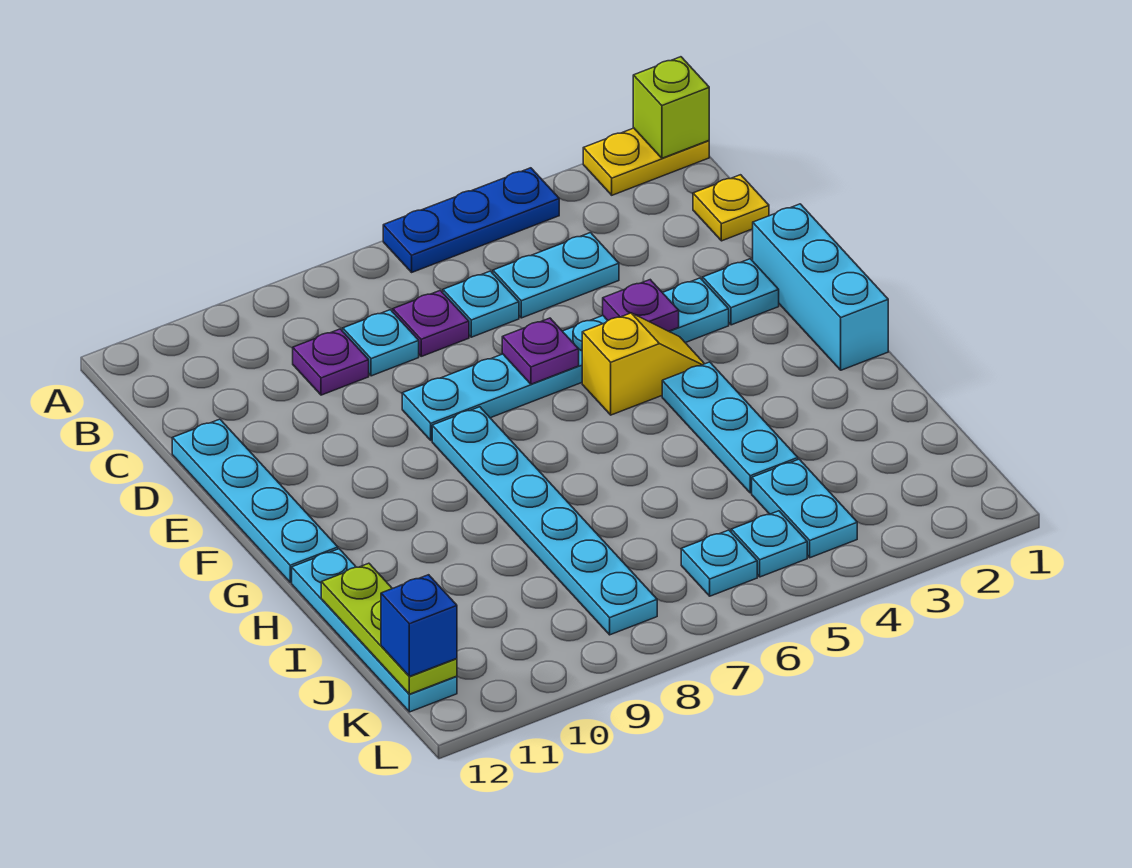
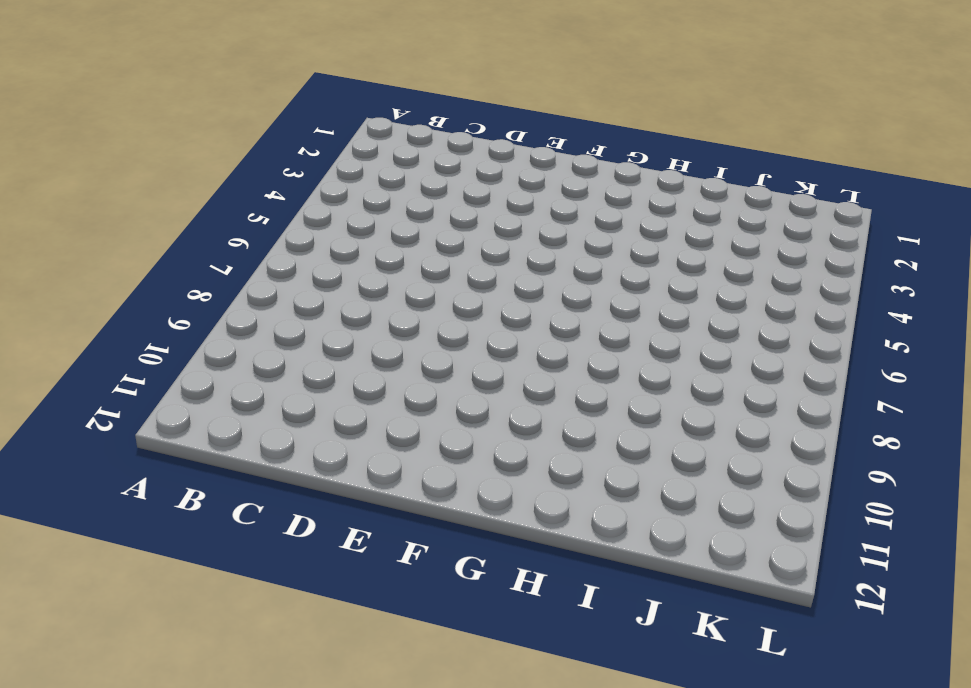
none -> yellow 1x2 plate [583,128,709,195]
none -> blue 1x3 plate [383,168,559,272]
none -> yellow 1x1 plate [693,175,769,241]

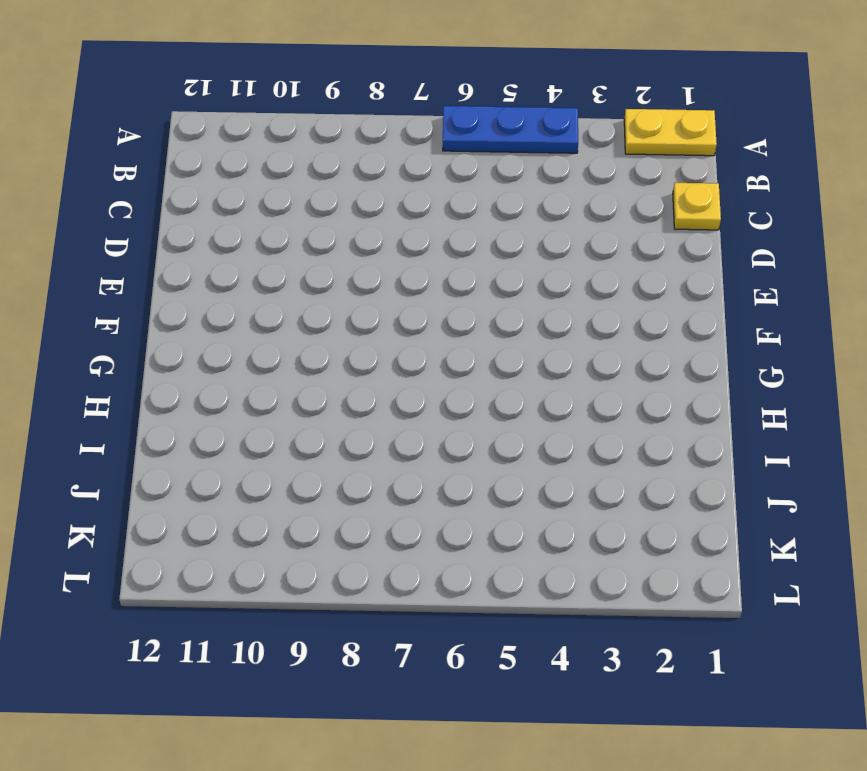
none -> cyan 1x2 plate [493,233,619,318]
none -> cyan 1x1 plate [443,271,519,337]
none -> purple 1x1 plate [393,290,469,356]

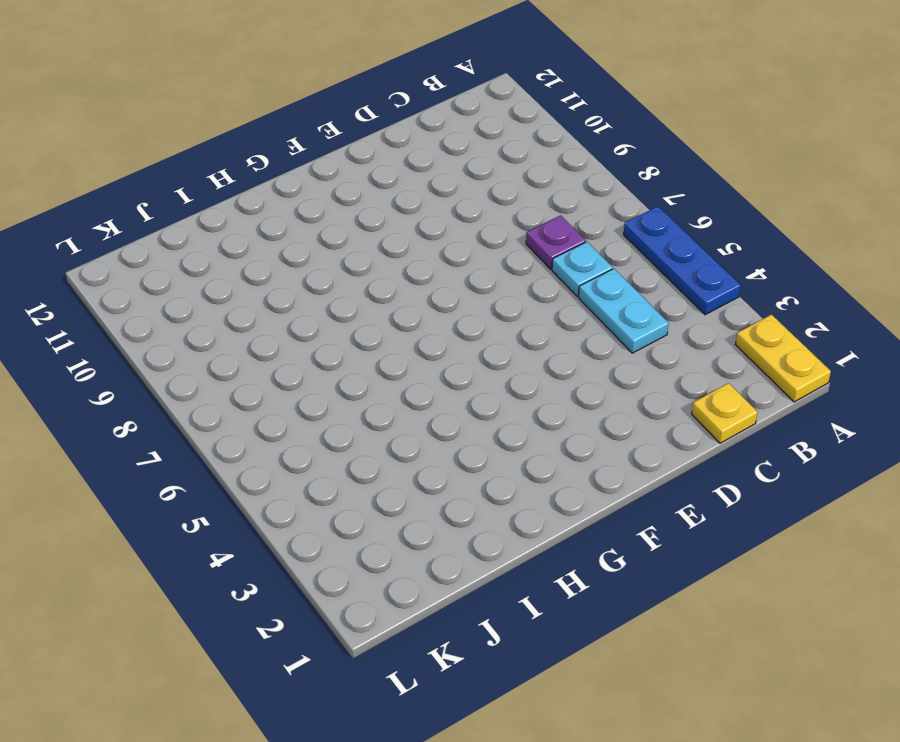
none -> cyan 1x1 plate [343,310,419,376]
none -> purple 1x1 plate [293,329,369,395]
none -> cyan 1x4 plate [172,419,338,582]

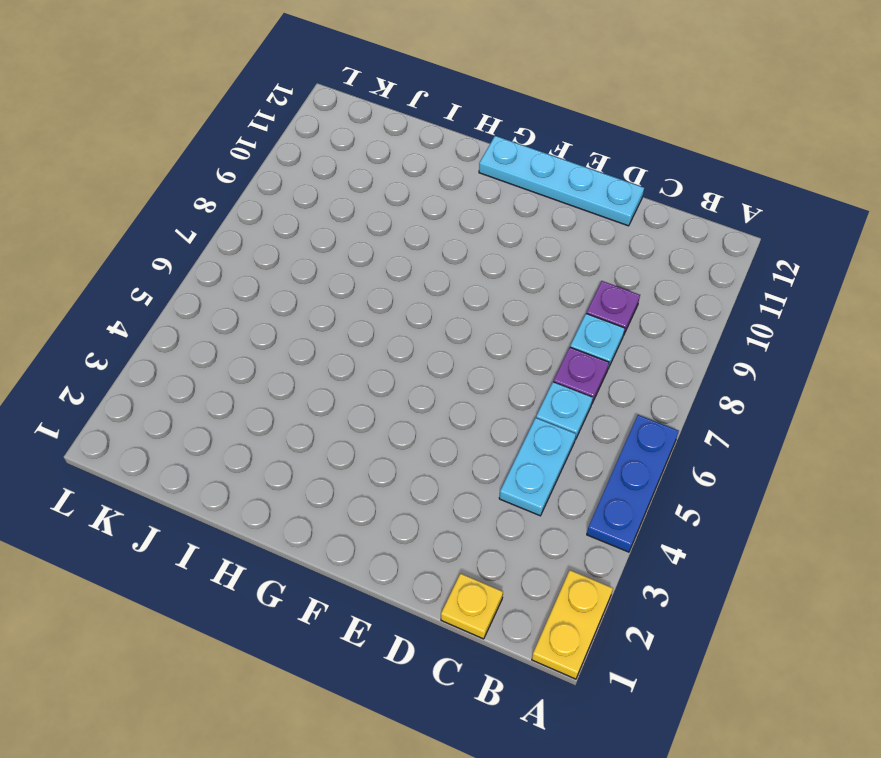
none -> cyan 1x3 brick [753,204,888,370]
none -> cyan 1x1 plate [703,259,779,325]
none -> cyan 1x6 plate [402,278,729,440]

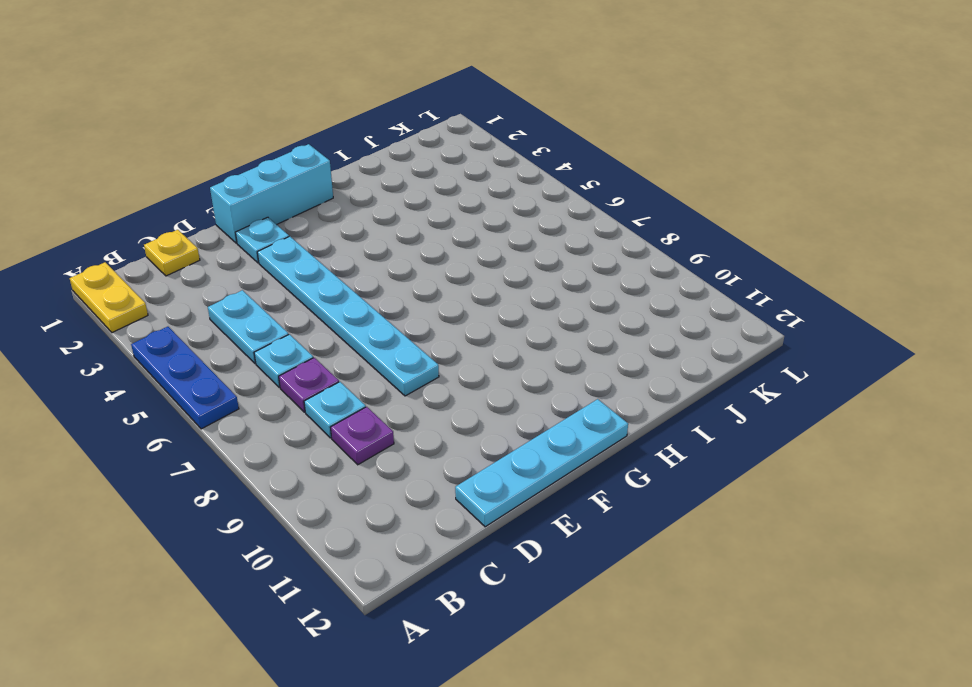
none -> yellow 1x2 slope [582,313,704,415]
none -> cyan 1x6 plate [432,407,657,635]
none -> cyan 1x3 plate [662,362,798,493]

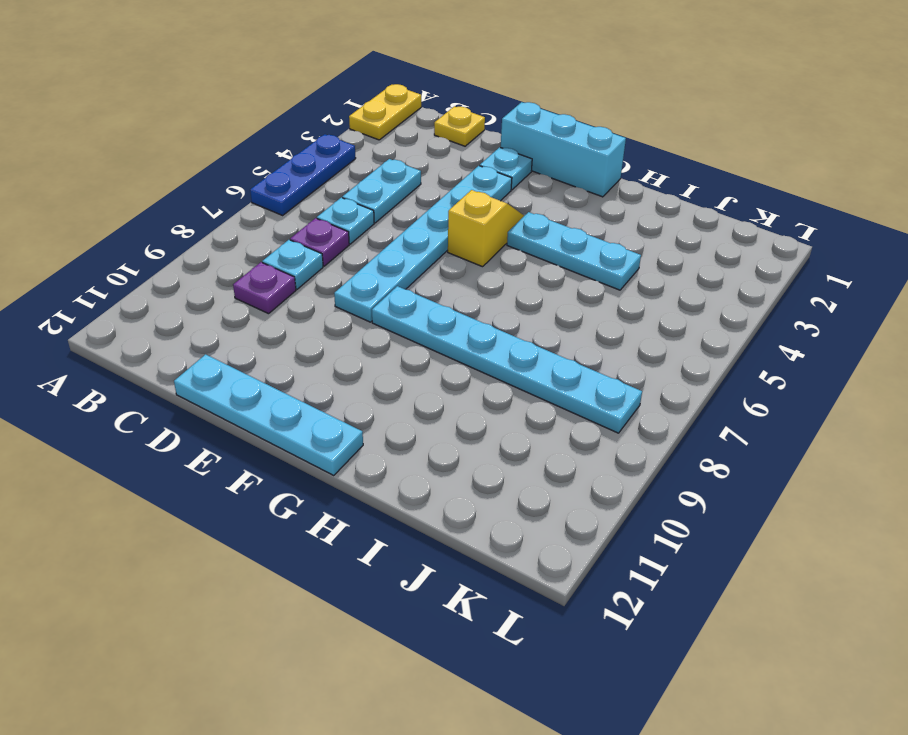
none -> cyan 1x4 plate [292,549,457,712]
none -> cyan 1x2 plate [752,459,857,558]
none -> cyan 1x1 plate [731,511,807,577]

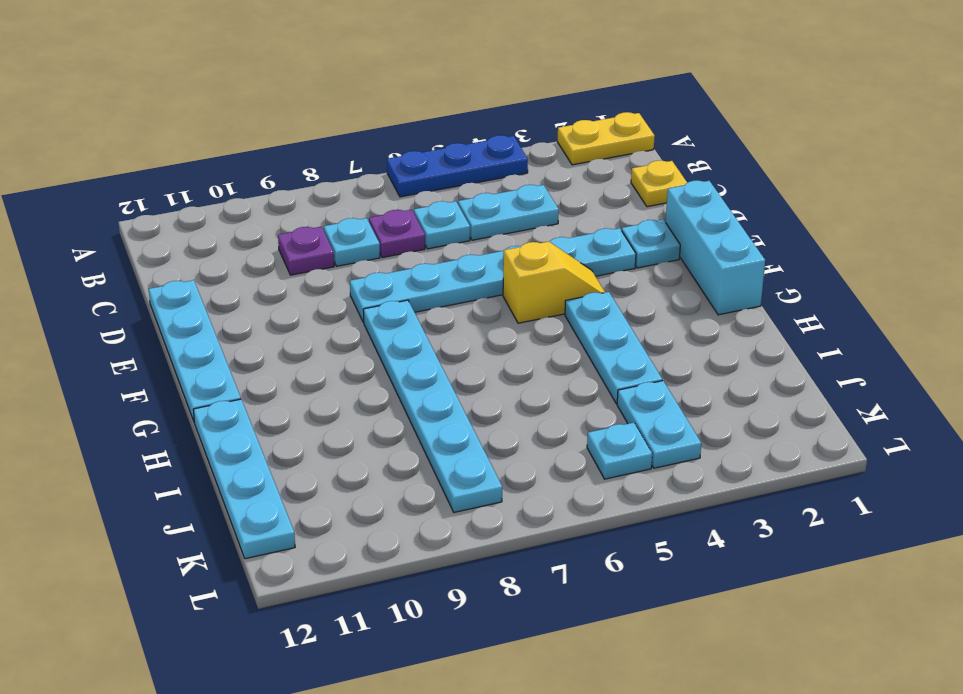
none -> cyan 1x1 plate [681,530,757,596]
none -> lime 1x1 brick [633,57,709,158]
none -> purple 1x1 plate [603,280,679,331]

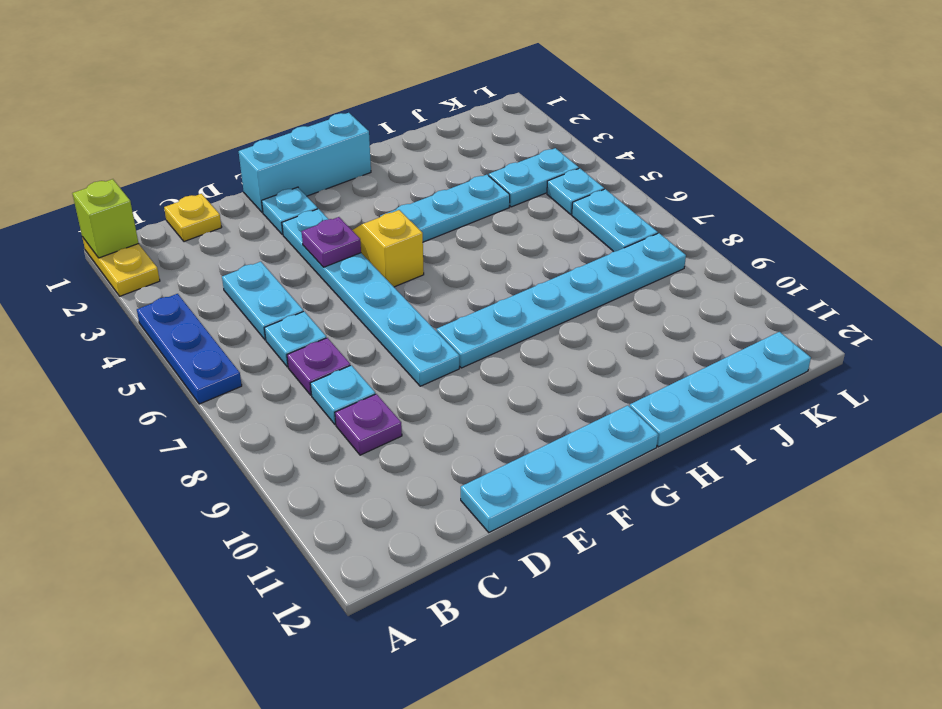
cyan 1x2 plate [572,189,658,252] -> cyan 1x1 plate [681,530,757,596]
none -> purple 1x1 plate [502,318,579,384]
none -> lime 1x3 plate [321,563,457,694]
none -> blue 1x1 brick [381,575,457,676]

